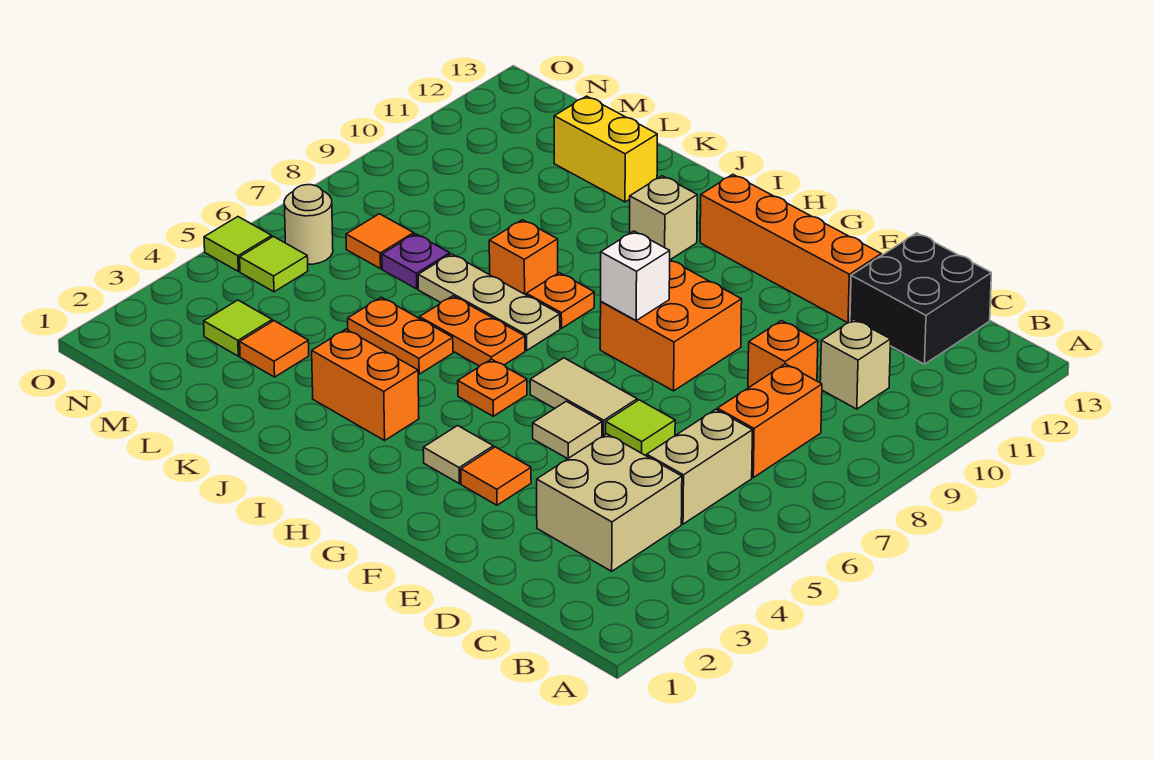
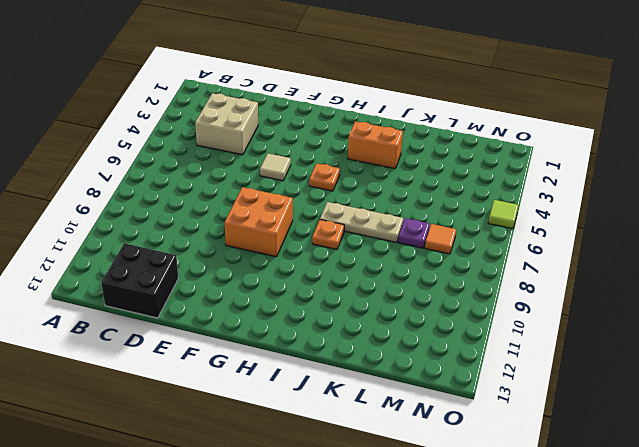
none -> tan 1x2 brick [647,409,752,524]
none -> orange 1x2 brick [717,364,822,478]
none -> tan 1x1 brick [820,319,891,409]
none -> orange 1x1 brick [748,321,818,388]

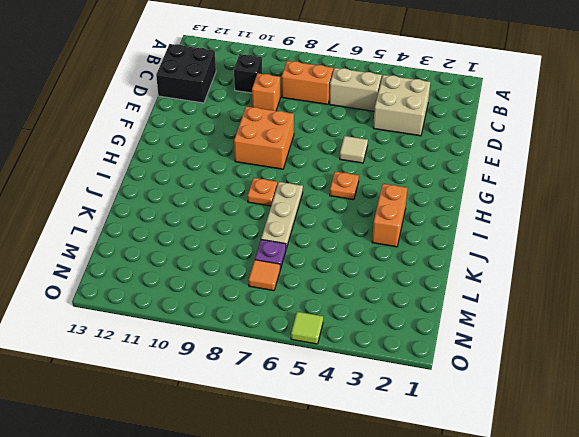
black 1x1 brick [234,54,262,93] -> tan 1x1 brick [820,319,891,409]
none -> lime 1x1 tile [606,400,675,455]
none -> orange 1x4 brick [700,175,881,323]
none -> orange 1x1 tile [461,447,531,505]
none -> tan 1x2 tile [530,358,637,436]

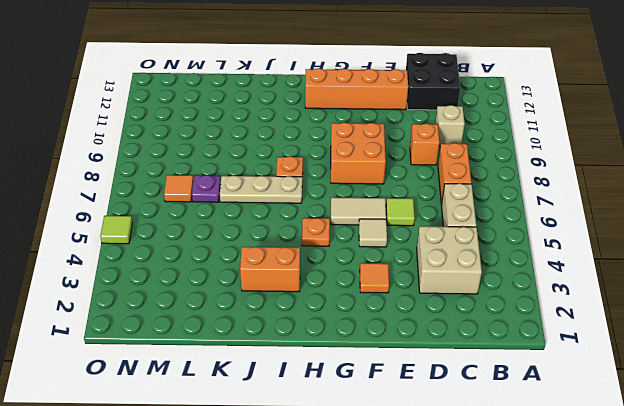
none -> tan 1x1 tile [423,426,493,483]
none -> orange 1x2 plate [420,296,525,366]
none -> tan 1x1 brick [630,176,697,260]
none -> orange 1x2 plate [348,297,453,374]

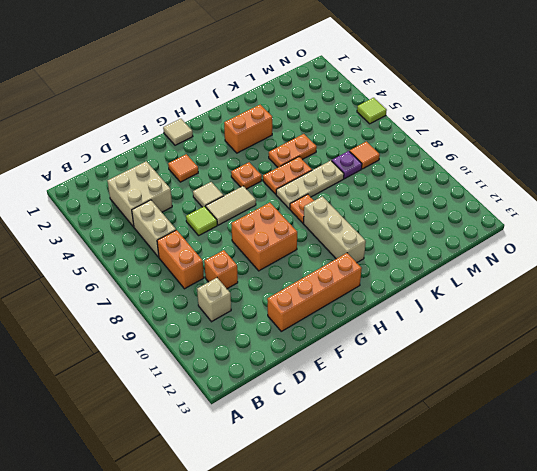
tan 1x1 tile [163,119,193,145] -> tan 1x1 tile moved to [423,426,493,483]
tan 1x3 brick [304,196,366,263] -> tan 1x1 brick [630,176,697,260]
none -> black 2x2 brick [850,233,991,364]
none -> orange 1x1 brick [489,220,558,295]
none -> yellow 1x2 brick [554,96,657,202]
none -> orange 1x1 tile [240,321,309,377]

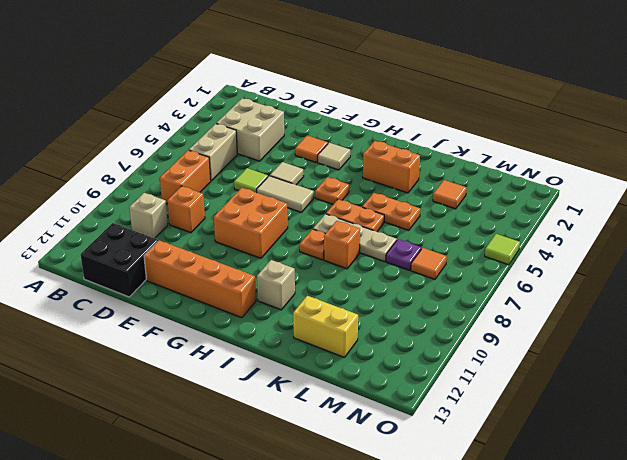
none -> lime 1x1 tile [204,300,272,356]
none -> lime 1x1 tile [240,237,308,292]
none -> tan 1x1 round brick [284,185,333,264]
none -> white 1x1 brick [601,231,670,320]

